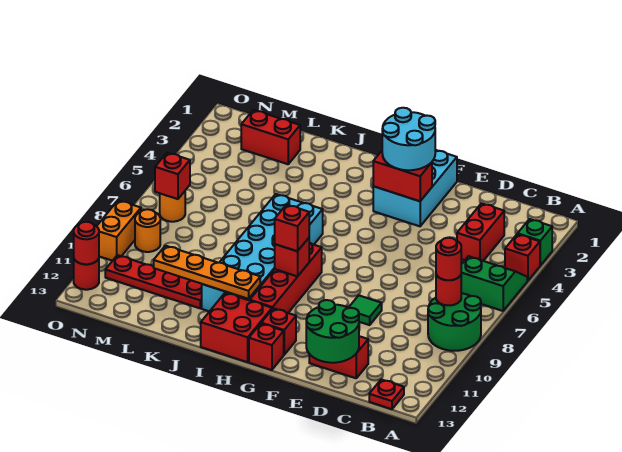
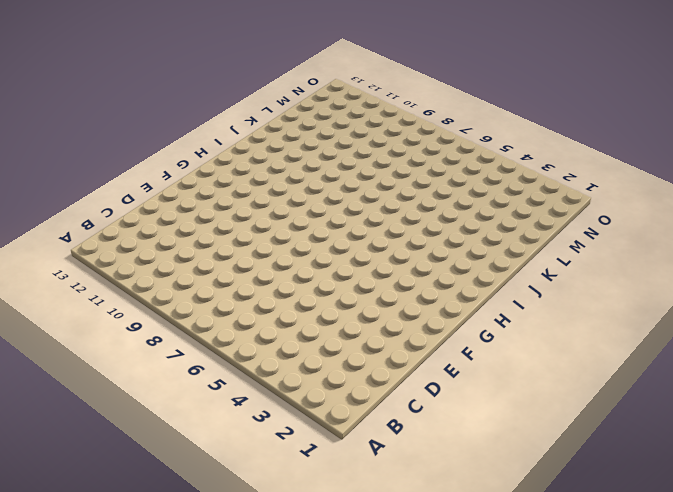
none -> green 1x1 brick [518,219,552,265]
none -> red 1x1 brick [505,234,540,281]
none -> green 2x2 slope [461,256,527,311]
none -> green 2x2 round brick [428,293,481,351]

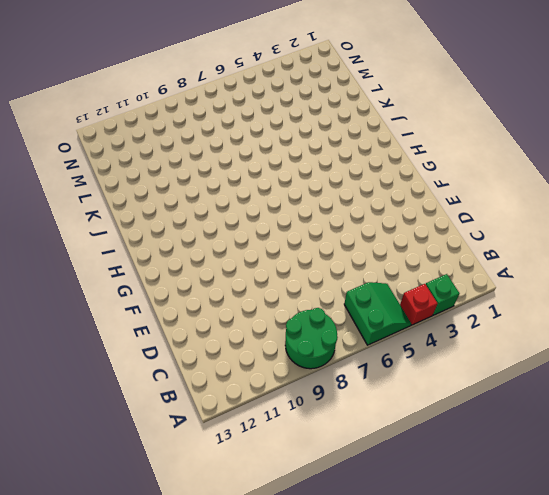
none -> red 1x1 plate [369,379,404,409]
none -> red 1x2 brick [457,203,504,261]
none -> red 1x2 brick [309,336,368,378]
none -> green 1x1 tile [349,295,382,325]

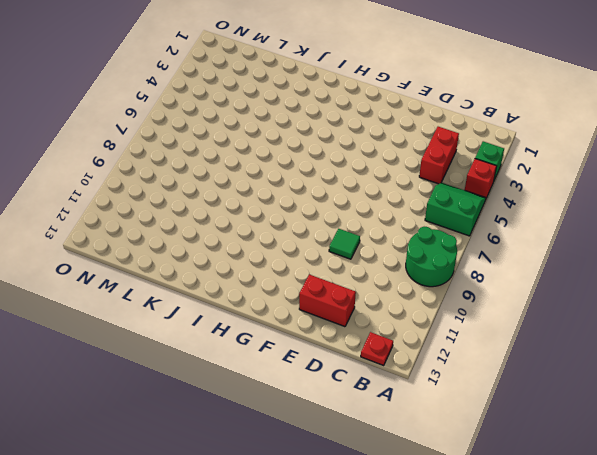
none -> cyan 2x3 brick [373,150,457,226]
none -> red 1x1 brick [261,308,296,355]
none -> red 1x1 brick [249,324,284,370]
none -> red 1x4 brick [250,242,322,313]

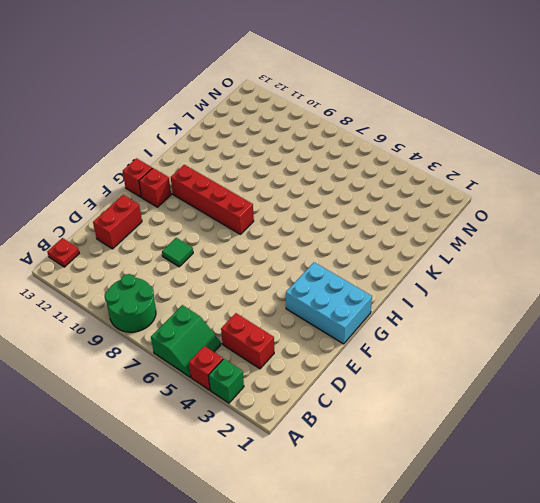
none -> red 2x2 brick [201,293,272,362]
none -> cyan 2x6 brick [202,194,323,311]
none -> red 1x4 plate [105,255,202,308]
none -> red 1x2 brick [241,110,300,164]

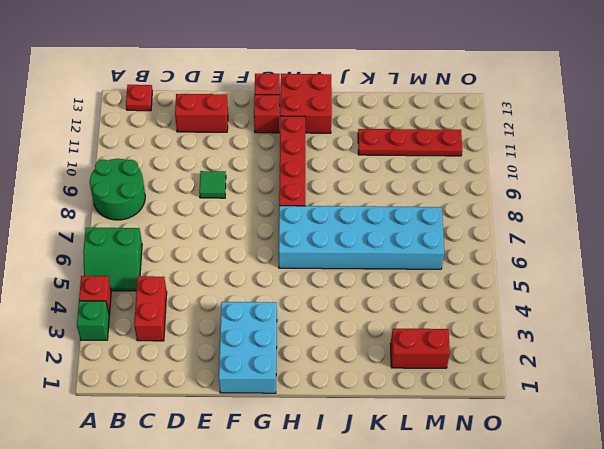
cyan 2x6 brick [279,206,444,269] -> cyan 2x6 brick turned to [202,194,323,311]
none -> orange 1x1 round brick [160,191,185,222]
none -> orange 1x1 round brick [135,209,160,252]
none -> orange 1x2 brick [97,200,141,261]
none -> red 1x1 round brick [74,259,99,290]

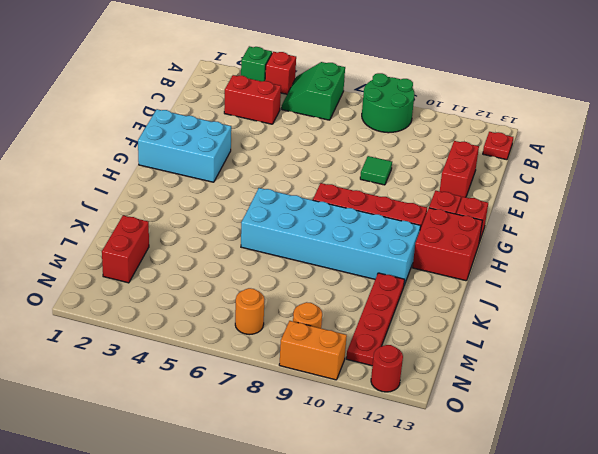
none -> red 1x1 round brick [436,275,461,305]
none -> green 2x2 round brick [306,300,359,363]
none -> red 1x2 brick [373,151,432,201]
none -> red 1x1 brick [275,238,309,277]

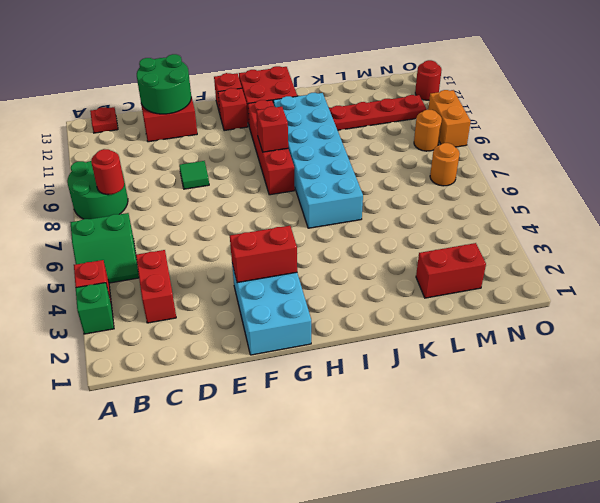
none -> orange 1x4 plate [154,246,260,299]
none -> red 1x1 brick [155,153,190,199]
none -> red 1x1 round brick [74,222,99,264]
none -> red 1x1 round brick [436,238,461,280]

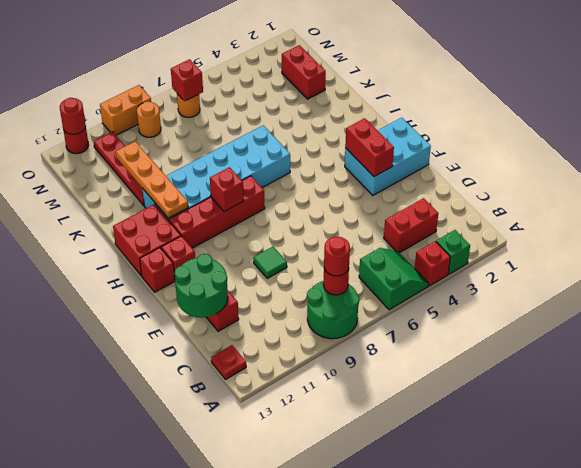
none -> cyan 2x2 round brick [382,108,435,170]
none -> red 1x1 brick [275,204,309,251]

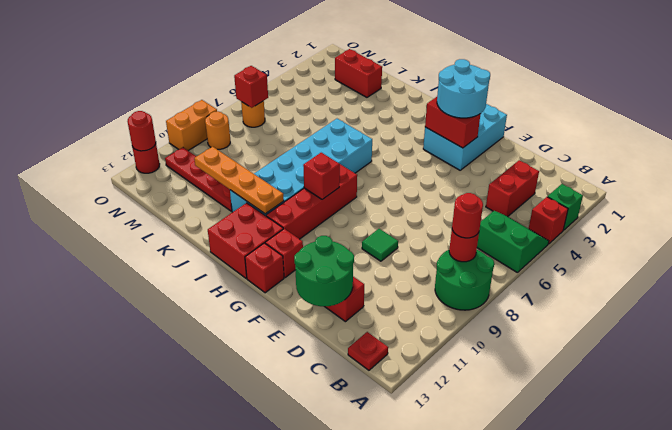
none -> red 1x1 brick [275,204,309,251]

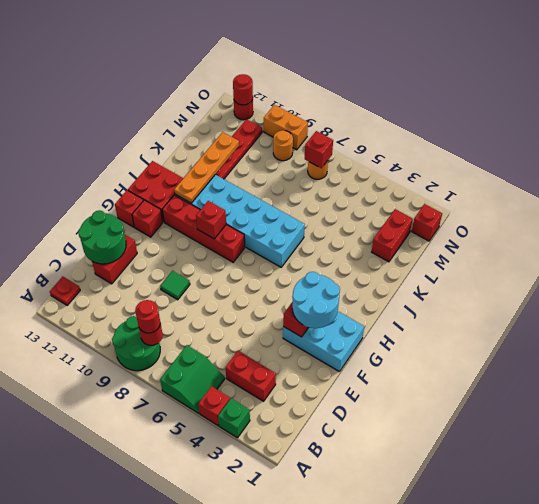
red 1x1 brick [412,204,442,241] -> red 1x1 brick moved to [275,204,309,251]

